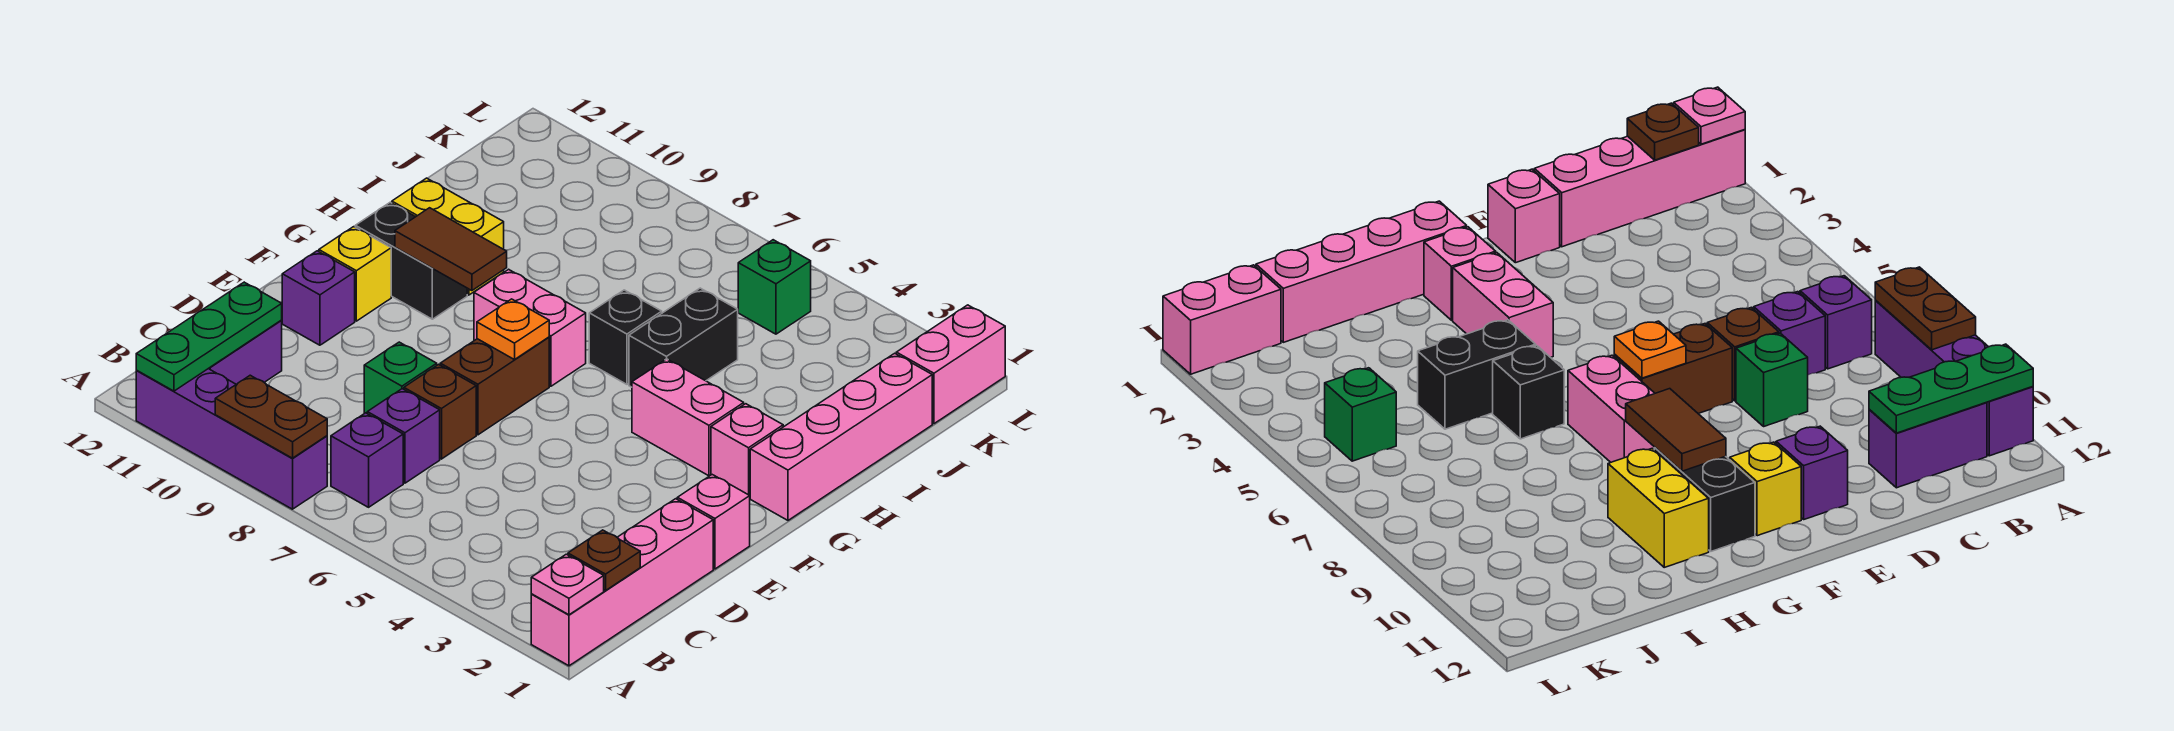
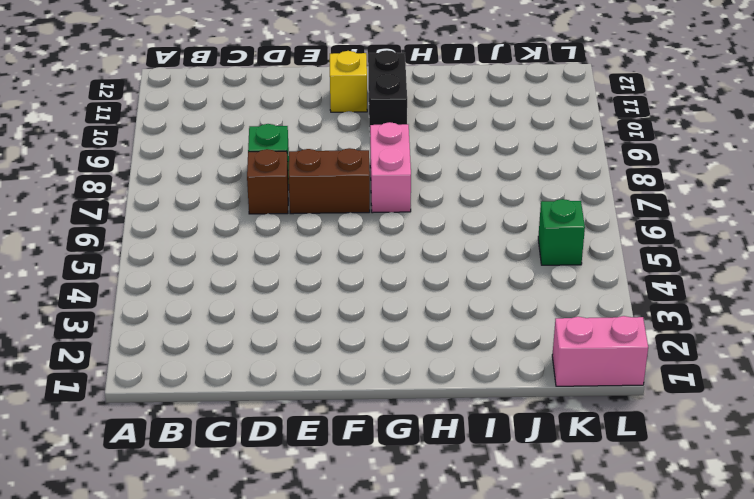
none -> pink 1x4 brick [531,499,713,666]
none -> purple 1x4 brick [136,369,327,509]
none -> purple 1x1 brick [331,413,403,507]

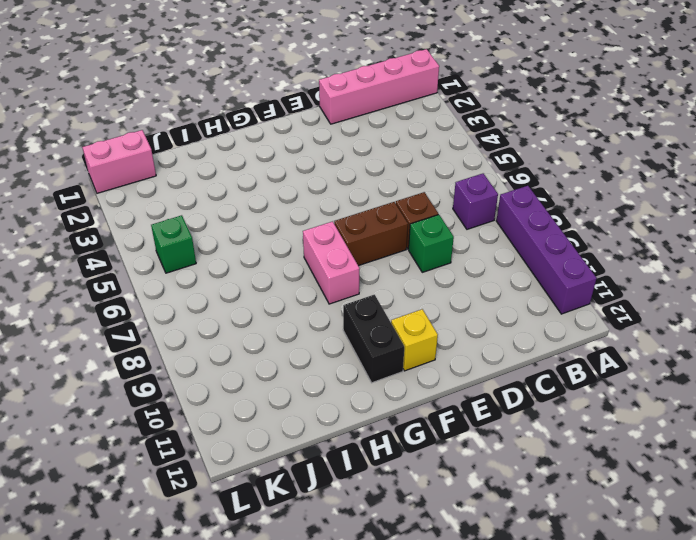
none -> purple 1x2 brick [209,321,282,384]
none -> purple 1x1 brick [367,389,440,483]
none -> pink 1x1 brick [677,475,750,569]

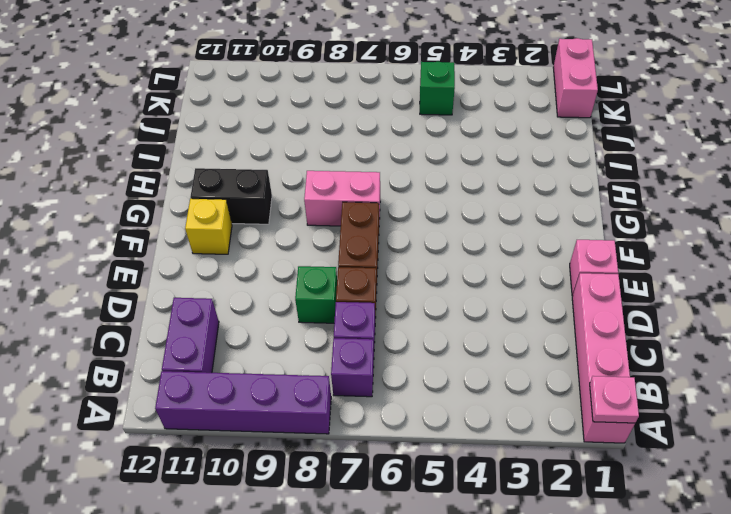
none -> purple 1x1 brick [282,251,355,345]
none -> pink 1x4 brick [750,353,932,520]
none -> pink 1x1 brick [711,404,783,496]

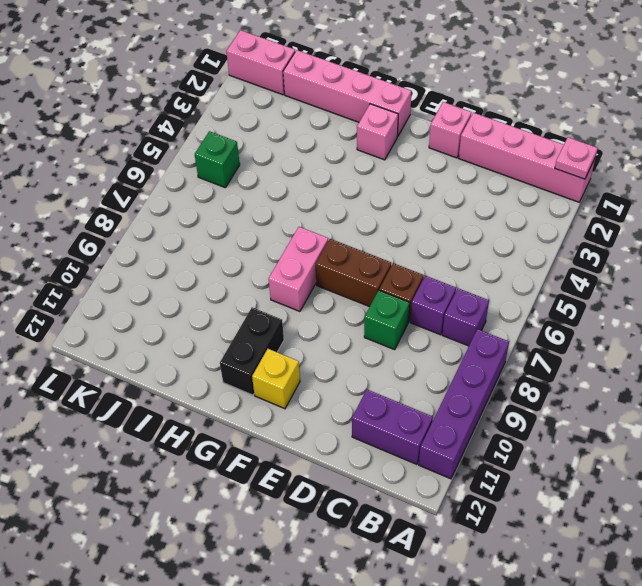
none -> purple 1x1 brick [282,251,355,345]
none -> pink 1x2 brick [632,359,744,476]
none -> black 1x2 brick [629,288,738,387]

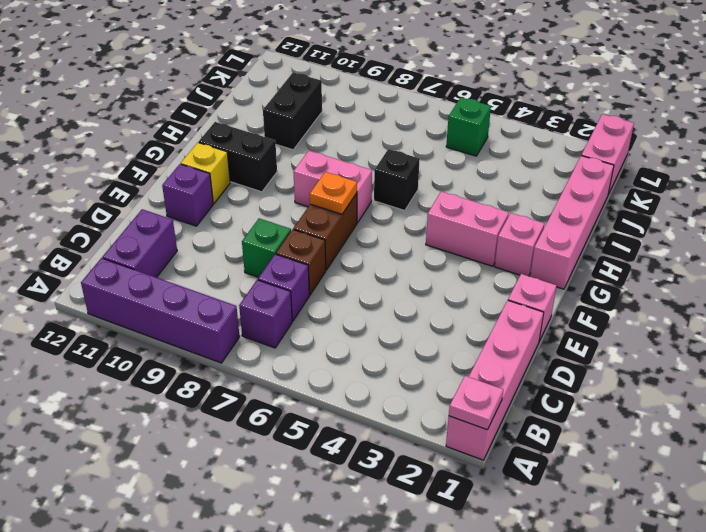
black 1x2 brick [263,72,322,150] -> black 1x2 brick moved to [629,288,738,387]
none -> yellow 1x2 brick [392,178,504,295]
none -> brown 1x2 plate [215,375,327,458]
none -> green 1x3 plate [136,282,282,391]

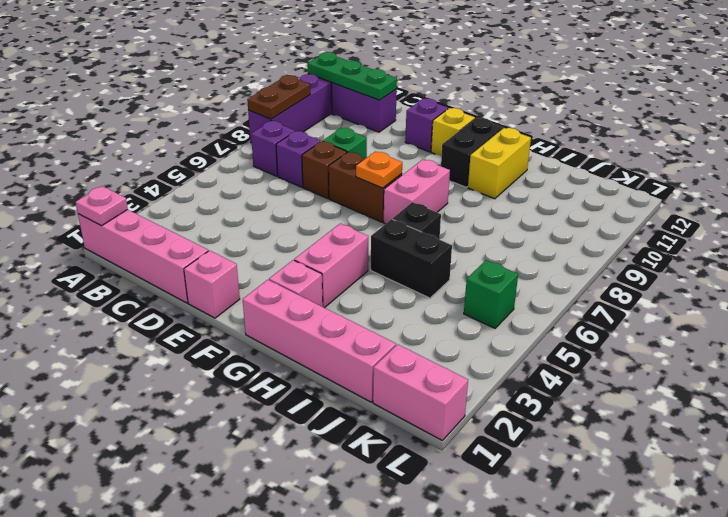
none -> brown 1x1 plate [568,530,640,591]
none -> brown 1x2 tile [395,208,507,291]

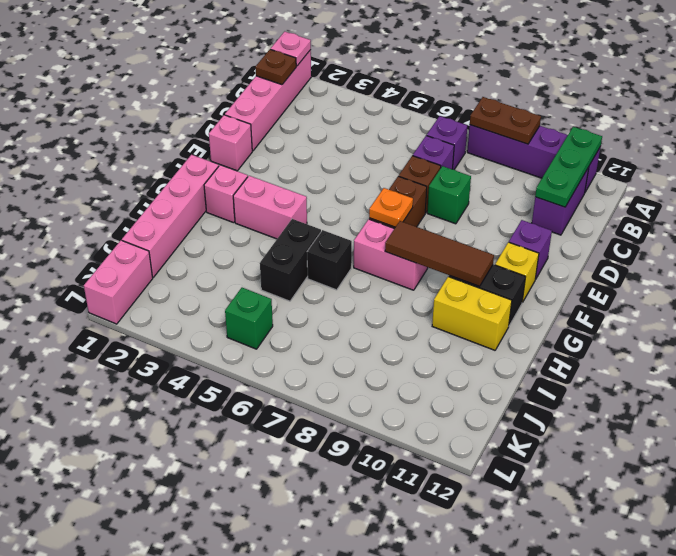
brown 1x3 tile [385,221,494,286] -> brown 1x2 tile [395,208,507,291]

